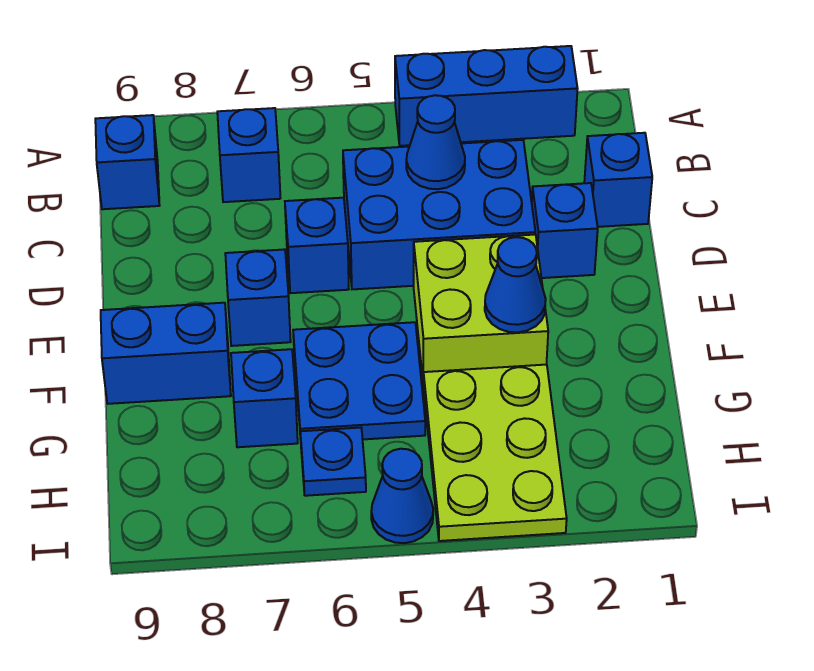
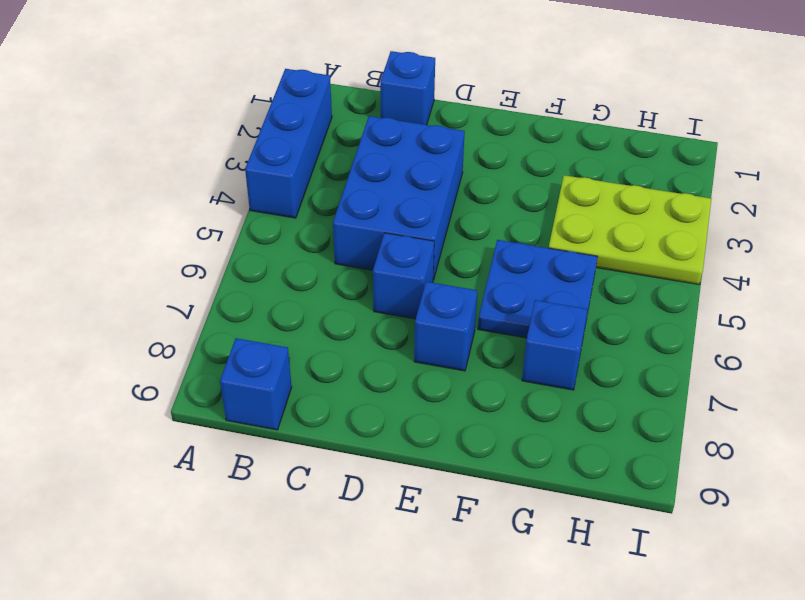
none -> blue 1x1 brick [217,108,280,202]
none -> blue 1x1 brick [532,183,598,278]
none -> lime 2x2 brick [414,235,548,378]

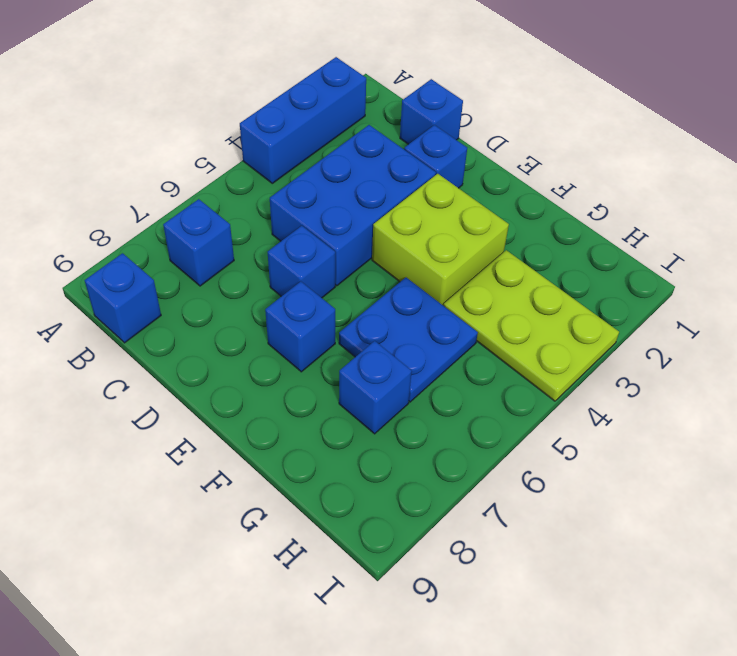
none -> blue 1x2 brick [101,303,231,404]
none -> blue 1x1 plate [300,428,366,496]
none -> blue 1x1 cone [371,449,433,543]

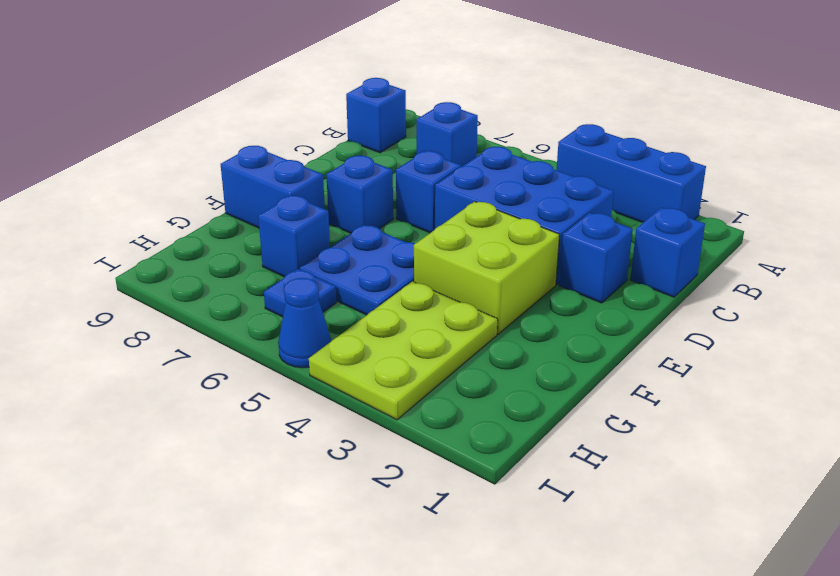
none -> blue 1x1 cone [406,95,465,189]
none -> blue 1x1 cone [485,237,546,332]

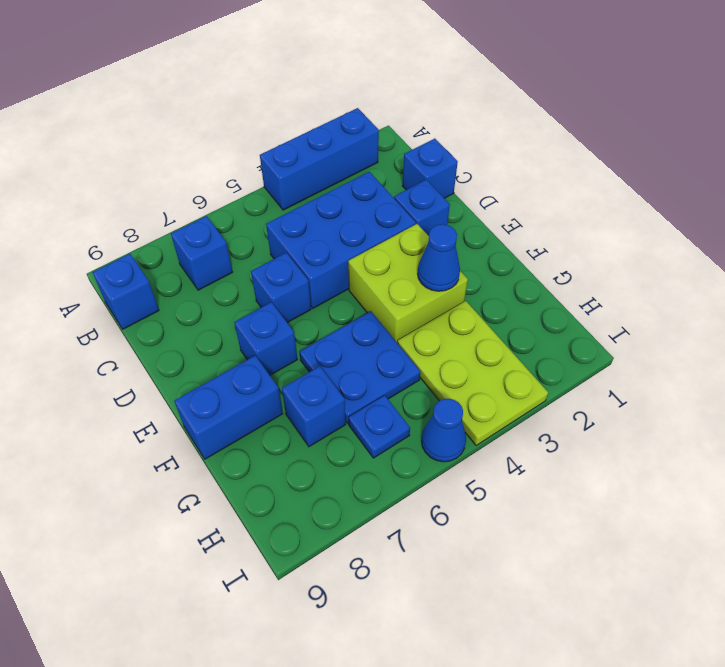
none -> blue 1x1 cone [406,95,465,189]

